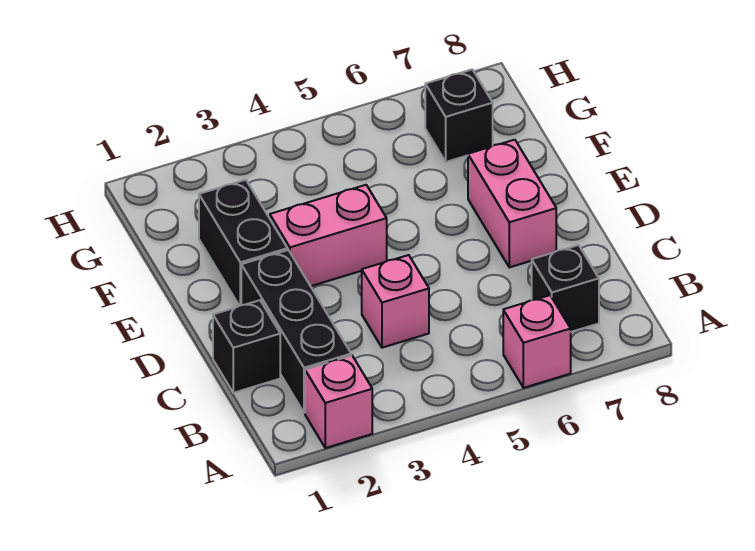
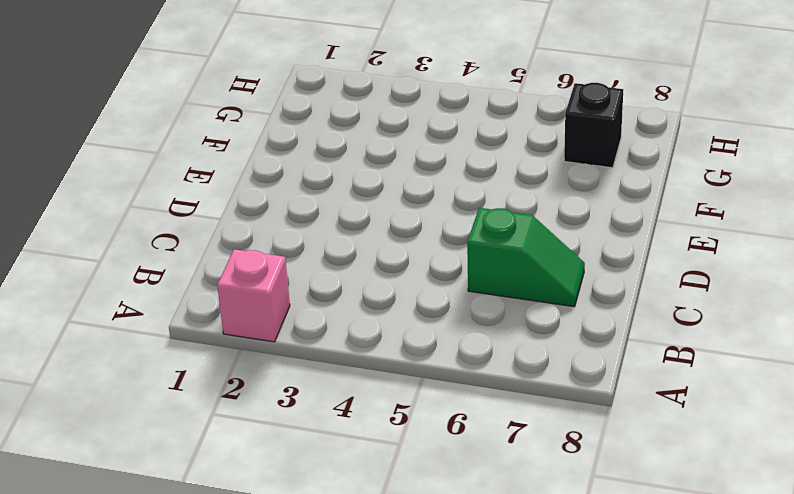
green 1x2 slope [467,208,585,307] -> none
none -> pink 1x1 brick [503,295,571,388]
none -> black 1x3 brick [241,250,351,413]

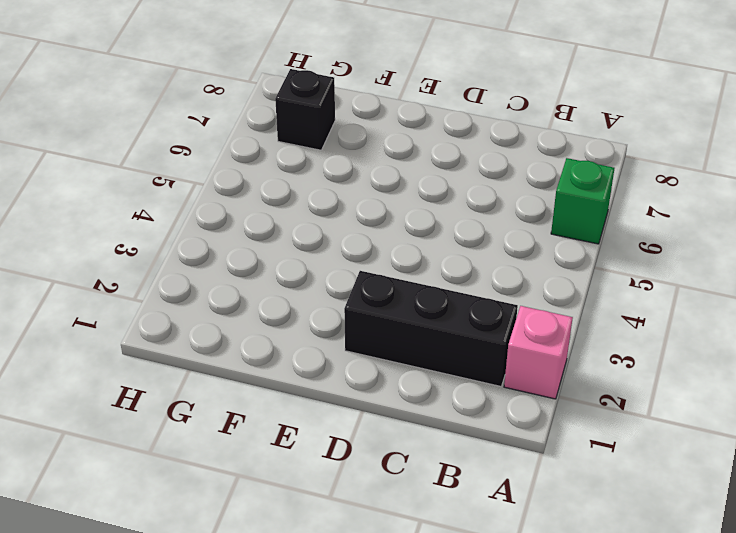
green 1x1 brick [551,158,614,244] -> pink 1x1 brick [503,295,571,388]
none -> black 1x1 brick [532,245,599,332]
none -> black 1x1 brick [213,300,280,393]

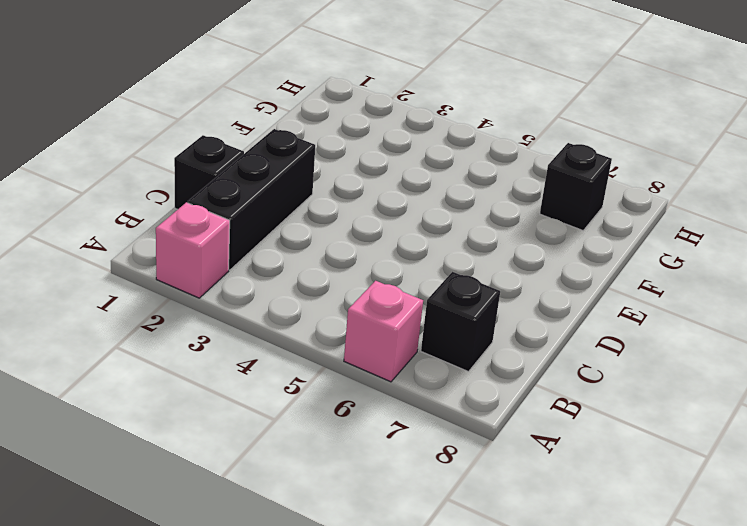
none -> pink 1x1 brick [362,255,429,348]
none -> pink 1x2 brick [468,140,556,267]

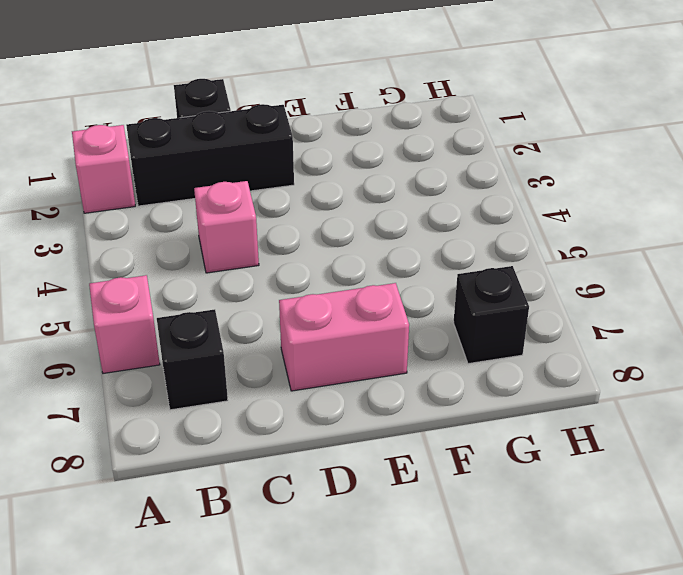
none -> black 1x2 brick [199,180,288,306]
none -> pink 1x2 brick [270,185,387,286]

